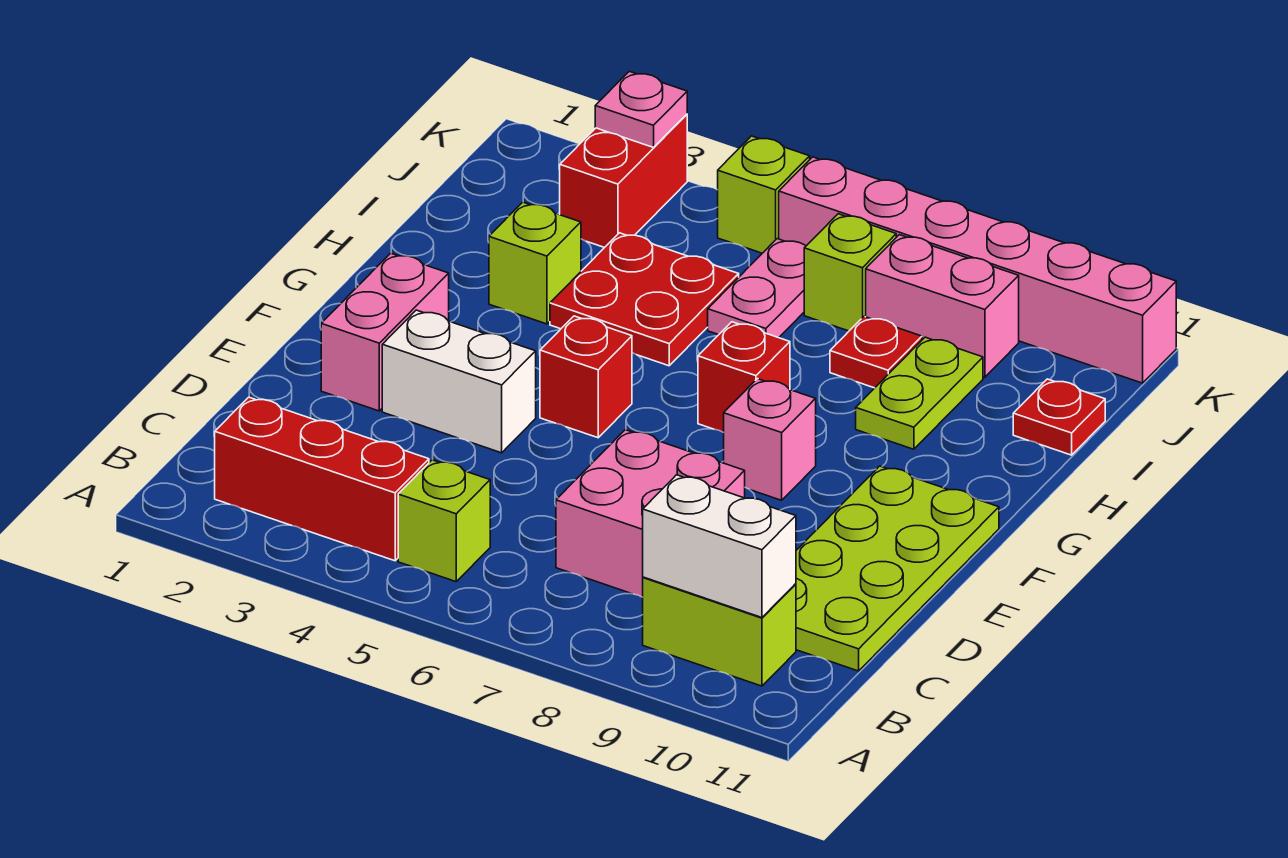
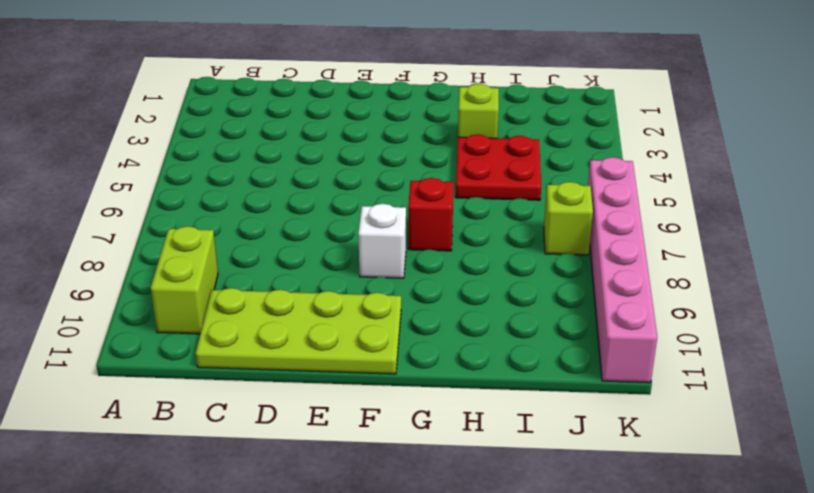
white 1x1 brick [358,204,406,278] -> pink 1x1 brick [724,379,816,500]
none -> red 1x3 brick [215,397,429,561]
none -> lime 1x1 brick [398,460,490,582]
none -> pink 2x2 brick [556,430,745,597]

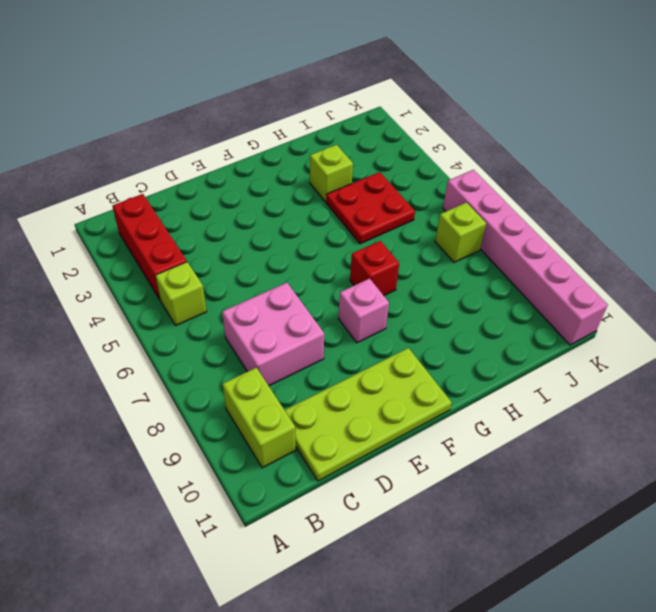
none -> pink 1x2 brick [321,253,449,411]
none -> white 1x2 brick [382,310,536,453]
none -> red 1x1 brick [540,316,632,438]

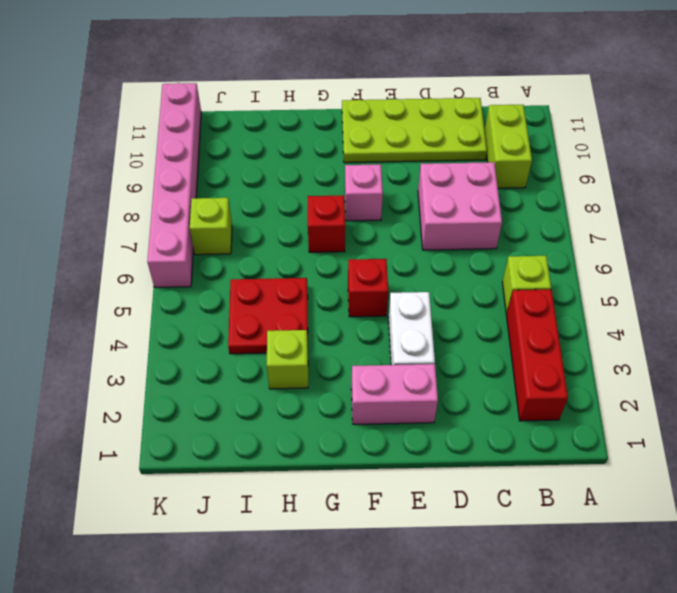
none -> lime 1x2 plate [856,337,983,449]
none -> pink 1x2 plate [708,239,806,338]
none -> red 1x1 plate [830,317,922,388]

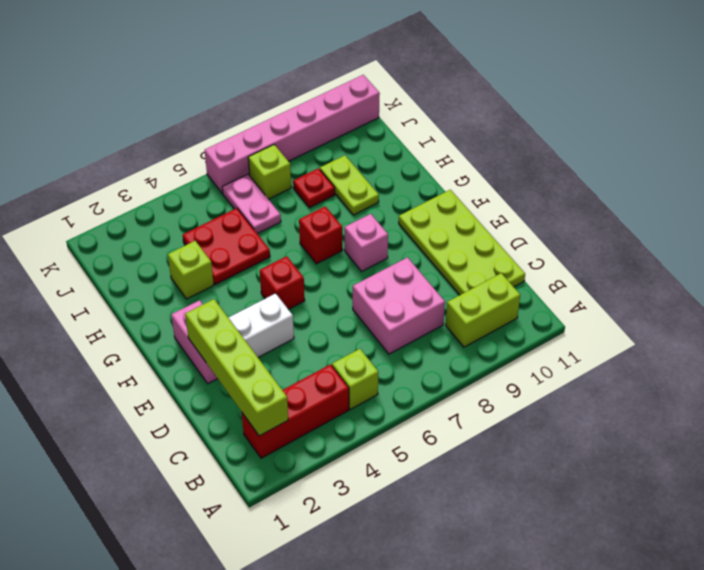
lime 1x4 brick [185,299,288,436] -> none
none -> red 1x1 plate [1013,379,1105,455]
none -> red 1x2 brick [560,114,687,248]
none -> pink 1x2 brick [866,235,1019,377]

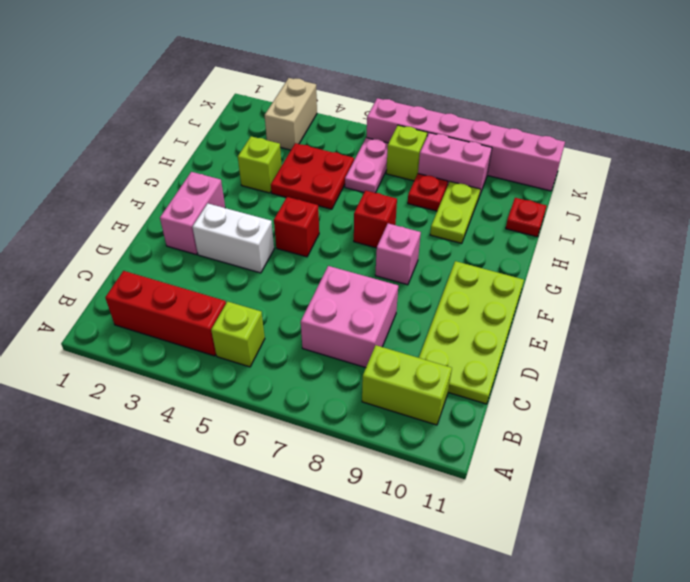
tan 1x2 brick [265,78,317,150] -> red 1x2 brick [560,114,687,248]
none -> lime 1x1 brick [718,136,810,253]
none -> white 1x2 brick [643,475,796,618]
none -> pink 1x1 plate [595,71,687,147]

